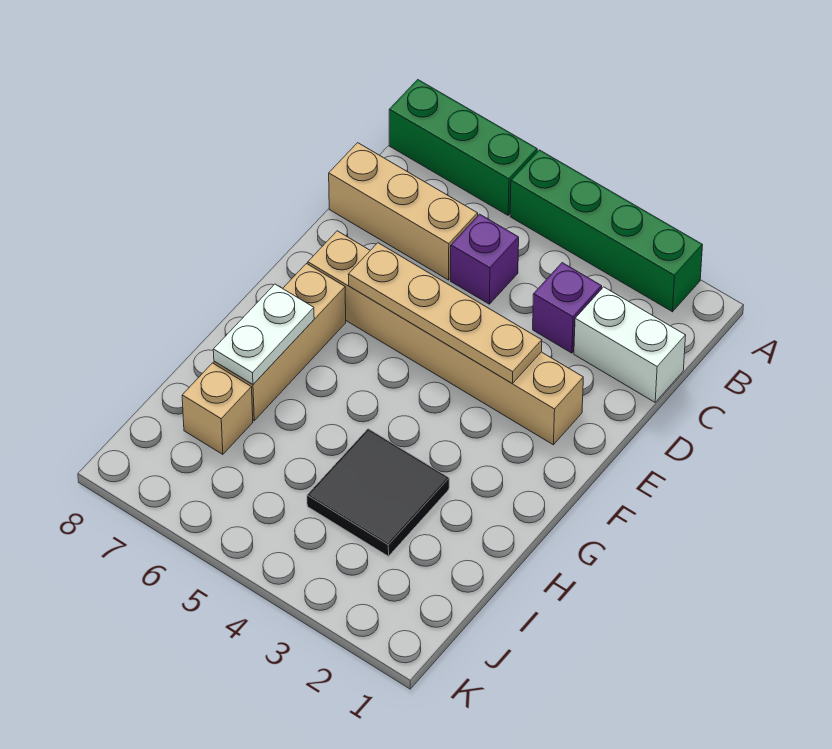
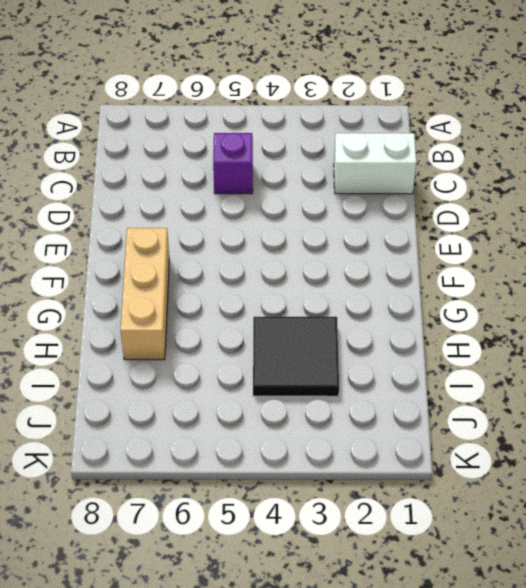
none -> green 1x4 brick [510,150,703,312]
none -> green 1x3 brick [389,80,537,215]
none -> purple 1x1 brick [533,263,602,353]

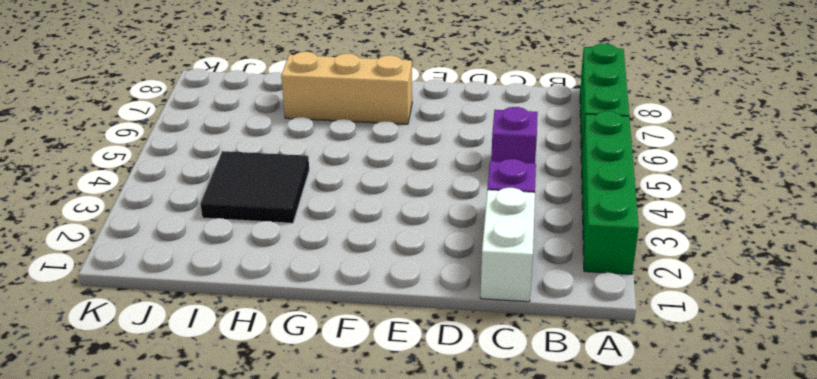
none -> tan 1x3 brick [329,143,478,280]
none -> tan 1x6 brick [308,231,583,445]
none -> tan 1x1 brick [182,363,253,454]

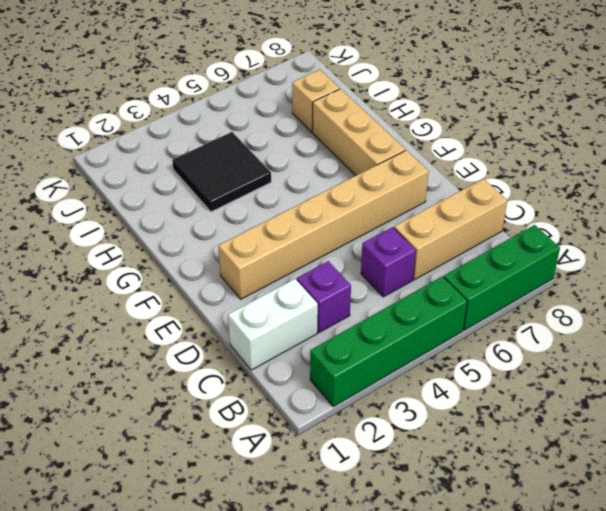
none -> tan 1x4 plate [348,243,542,383]
none -> white 1x2 plate [213,284,314,385]

